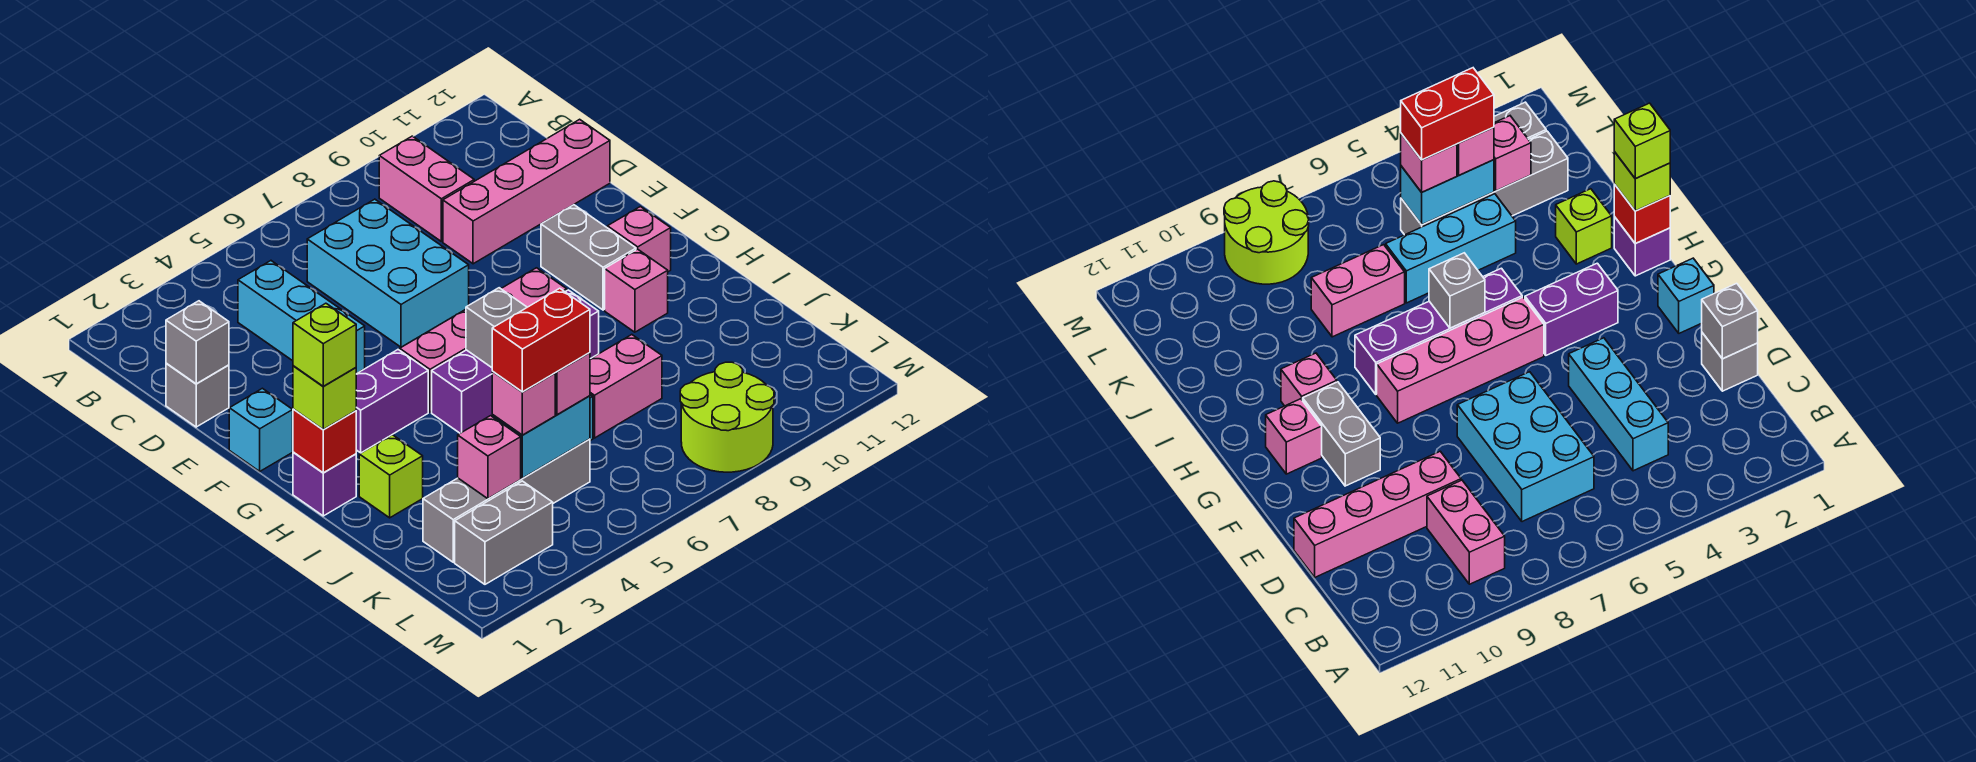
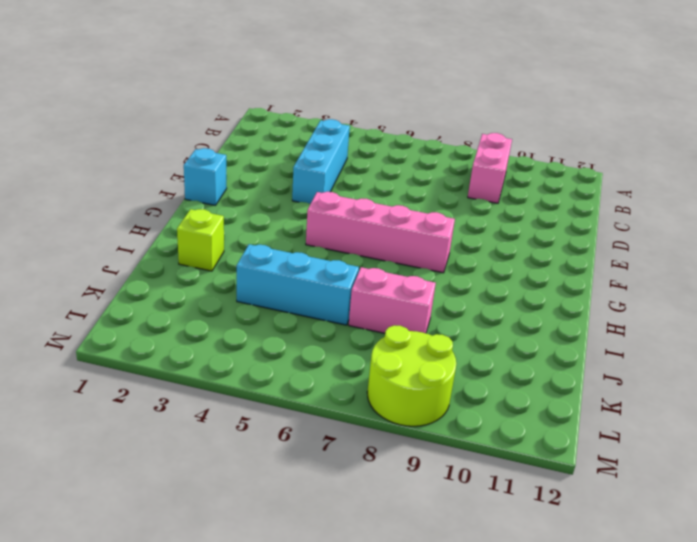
none -> cyan 2x3 brick [307,199,469,347]
none -> grey 1x1 brick [166,363,229,427]
none -> pink 1x4 brick [443,119,610,264]

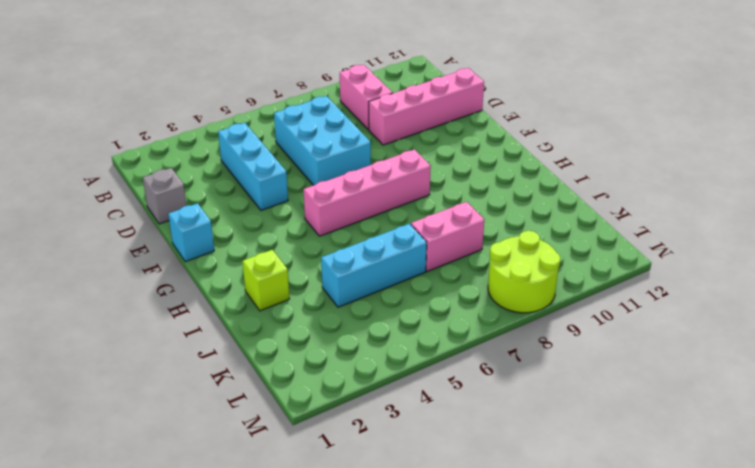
none -> grey 1x2 brick [541,205,636,310]
none -> purple 1x2 brick [356,350,428,453]
none -> pink 1x1 brick [607,207,671,272]

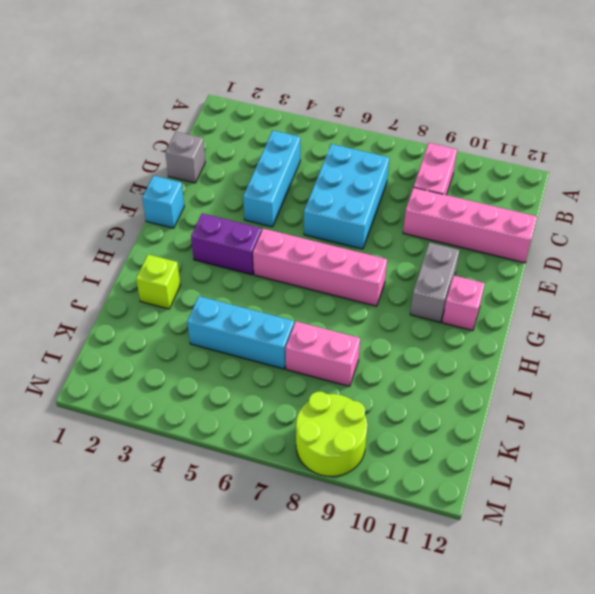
none -> purple 1x1 brick [293,452,356,516]
none -> purple 1x4 brick [432,290,599,433]
none -> pink 1x1 brick [605,249,668,332]

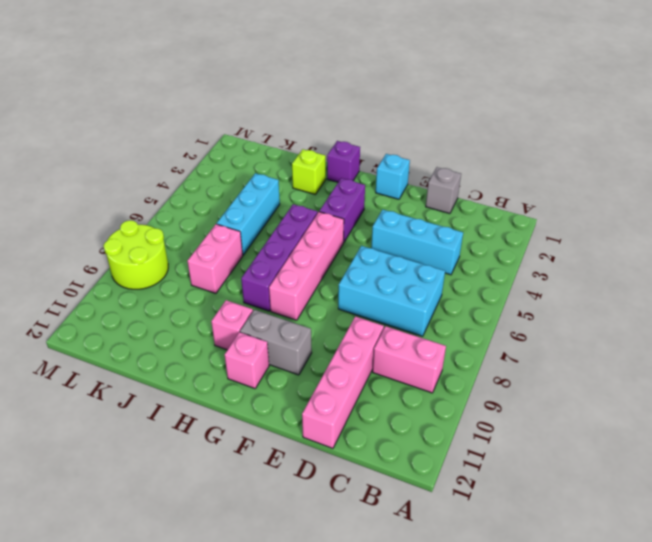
none -> grey 1x4 brick [423,439,590,562]
none -> grey 1x2 brick [455,481,553,584]
none -> grey 1x1 brick [166,301,229,384]

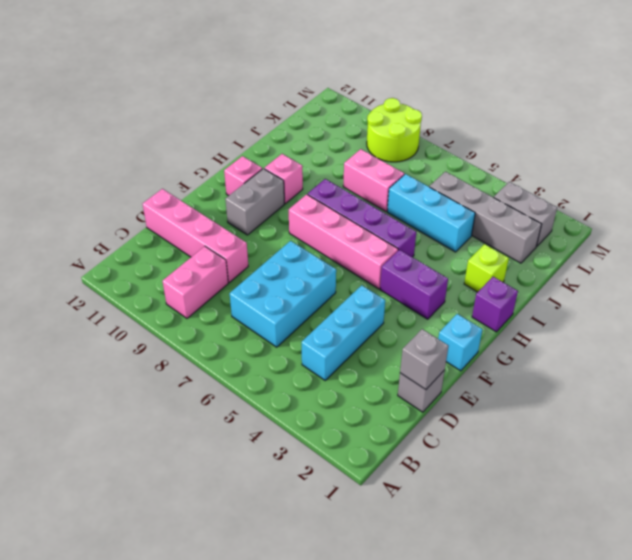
none -> red 1x1 brick [293,409,356,473]
none -> grey 1x1 brick [466,288,527,368]
none -> pink 1x1 brick [458,416,521,499]

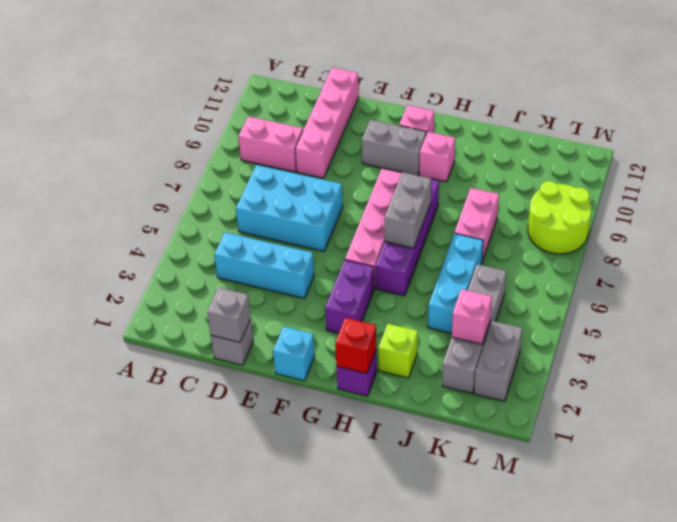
grey 1x2 brick [385,172,431,248] -> grey 1x1 brick [466,288,527,368]
none -> cyan 1x2 brick [492,396,590,478]
none -> lime 1x1 brick [293,366,356,429]
none -> pink 1x1 brick [492,371,555,435]

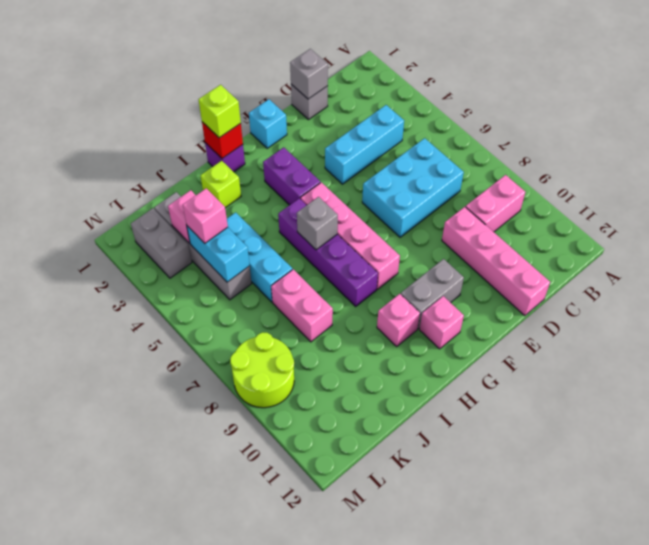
none -> pink 1x1 brick [555,353,590,415]
none -> lime 1x1 brick [293,303,356,386]
none -> red 1x2 brick [492,288,590,392]

